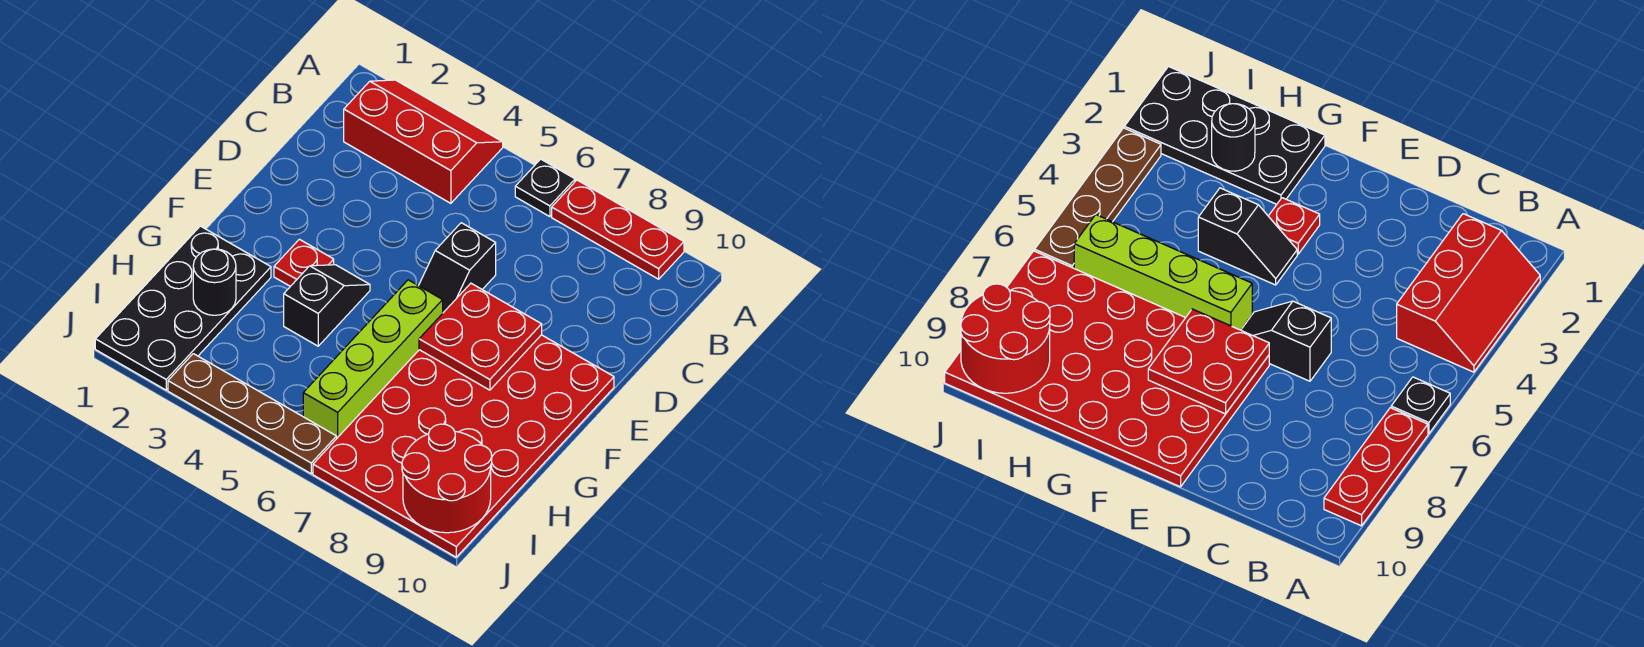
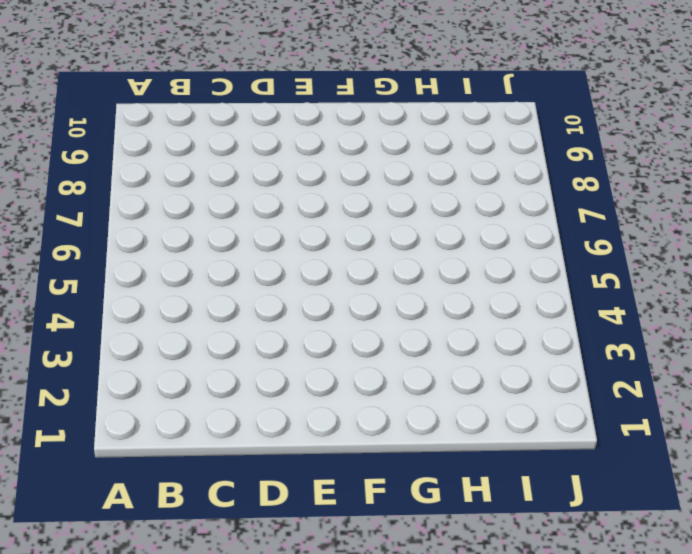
none -> red 2x3 slope [344,80,503,203]
none -> black 1x1 plate [515,159,575,217]
none -> red 1x3 plate [552,180,684,279]

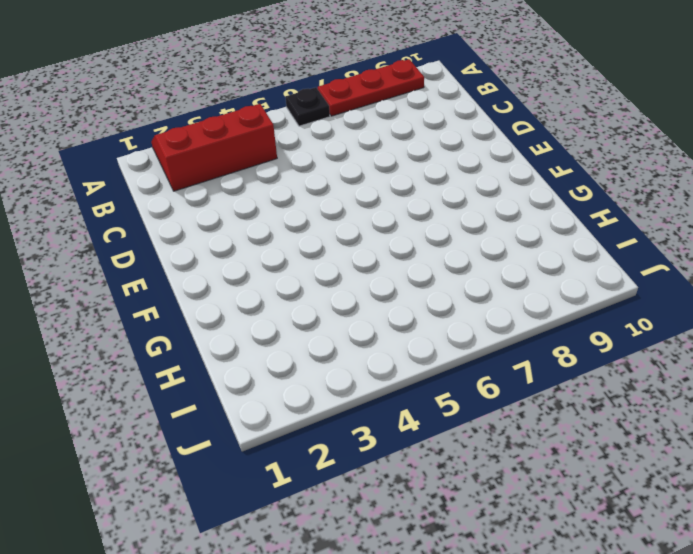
none -> black 1x2 slope [419,223,496,313]
none -> red 4x6 plate [313,335,614,557]
none -> red 1x1 plate [274,239,334,286]

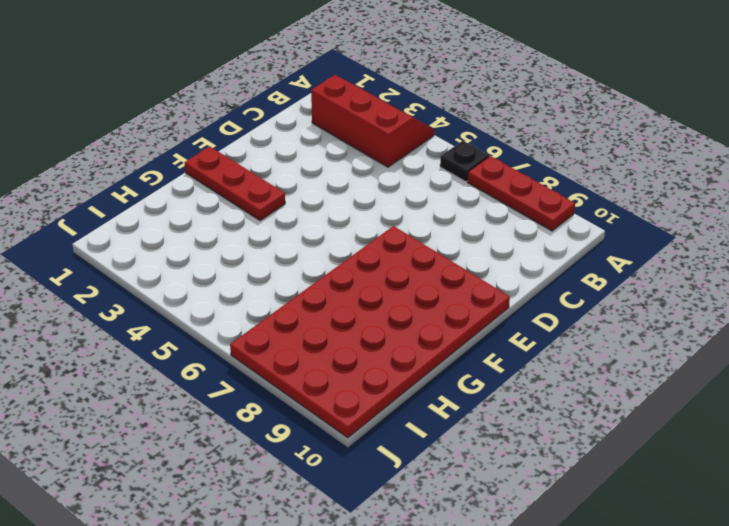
red 1x3 plate [185,147,285,220] -> red 1x1 plate [274,239,334,286]
none -> black 1x2 slope [419,223,496,313]
none -> black 1x2 slope [284,265,370,346]
none -> lime 1x4 brick [303,280,443,438]

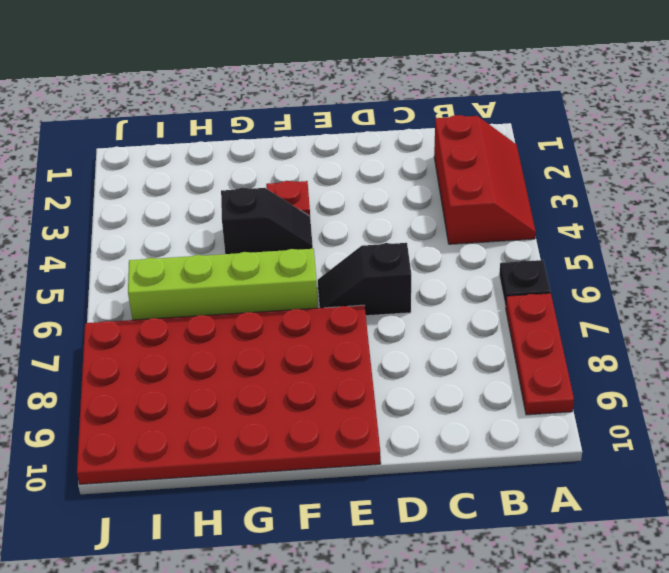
none -> black 2x4 plate [95,226,271,390]
none -> brown 1x4 plate [168,354,337,474]
none -> red 2x2 plate [419,283,542,390]

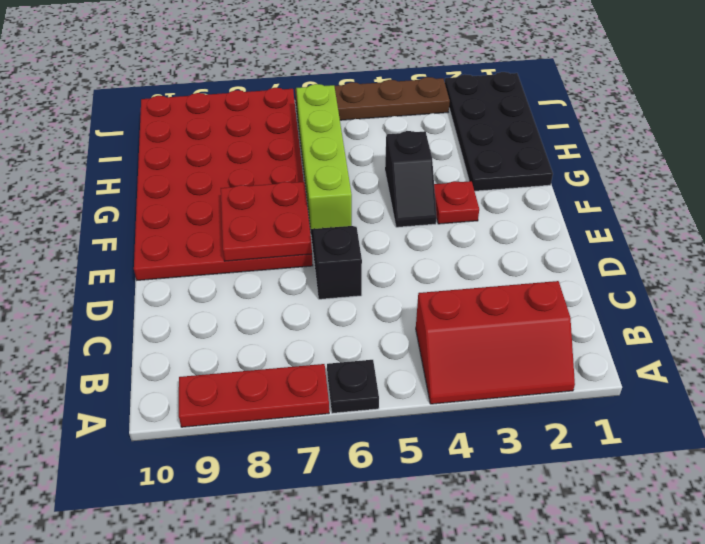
none -> black 1x1 round brick [193,249,236,315]
none -> red 2x2 round brick [402,424,492,533]

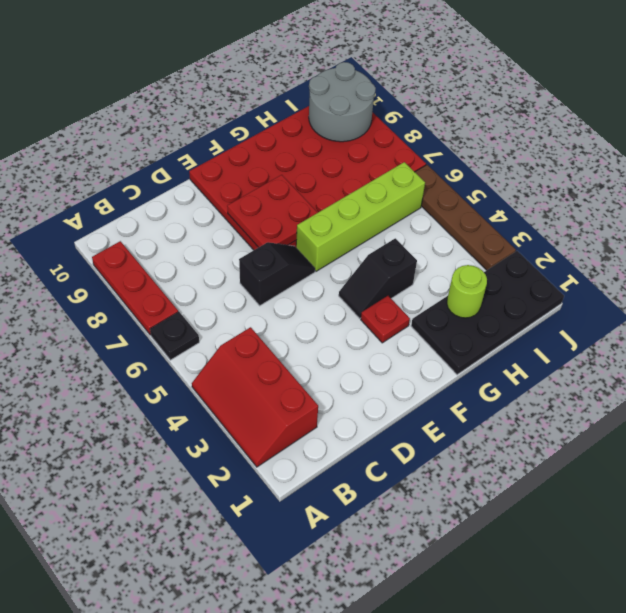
lime 1x1 round brick [447,265,487,318] -> black 1x1 round brick [193,249,236,315]
grey 2x2 round brick [309,62,376,142] -> red 2x2 round brick [402,424,492,533]

